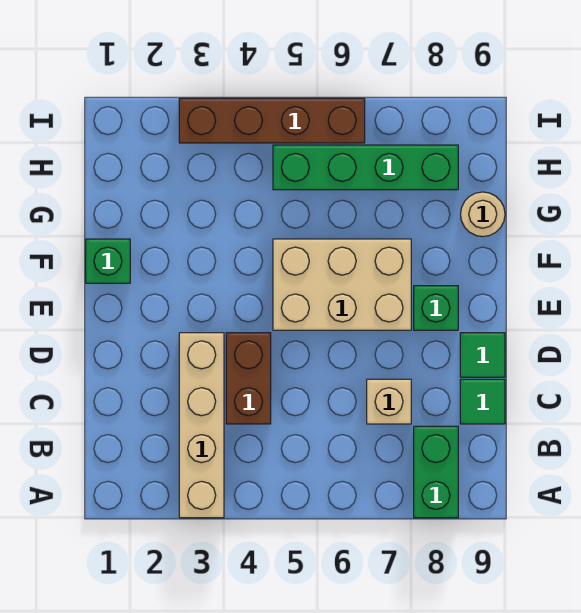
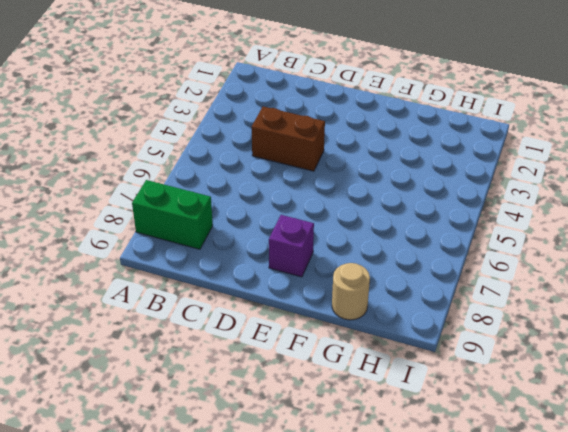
purple 1x1 brick [269,215,314,277] -> green 1x1 brick [414,286,458,330]
none -> tan 1x4 brick [179,333,224,518]
none -> tan 1x1 brick [367,379,411,424]
none -> green 1x1 tile [460,379,505,424]

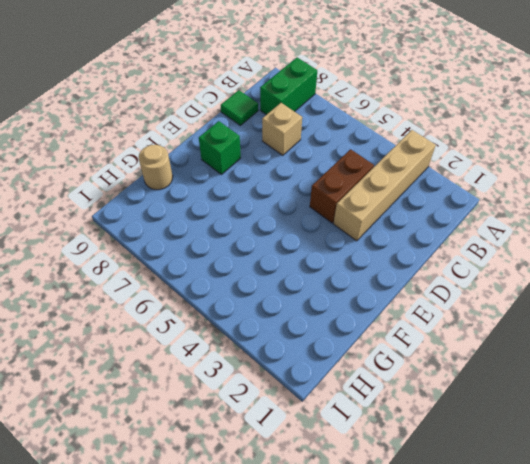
none -> green 1x1 tile [460,333,505,377]
none -> tan 2x3 brick [273,239,411,330]
none -> green 1x1 brick [86,239,130,283]

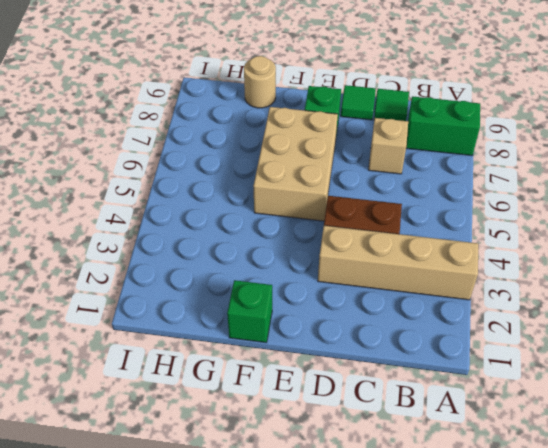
none -> green 1x4 brick [273,145,458,190]
none -> brown 1x4 brick [179,98,365,143]

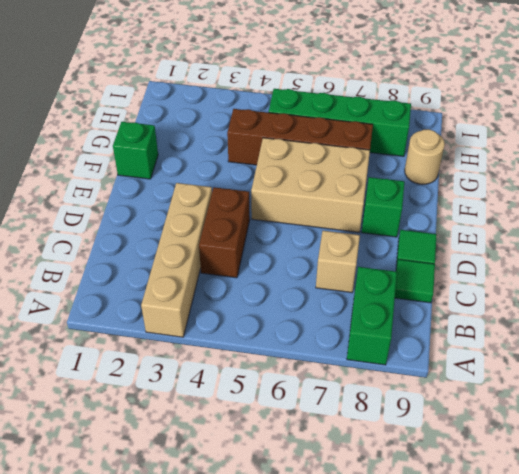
brown 1x4 brick [227,109,373,165] -> brown 1x4 brick moved to [179,98,365,143]

